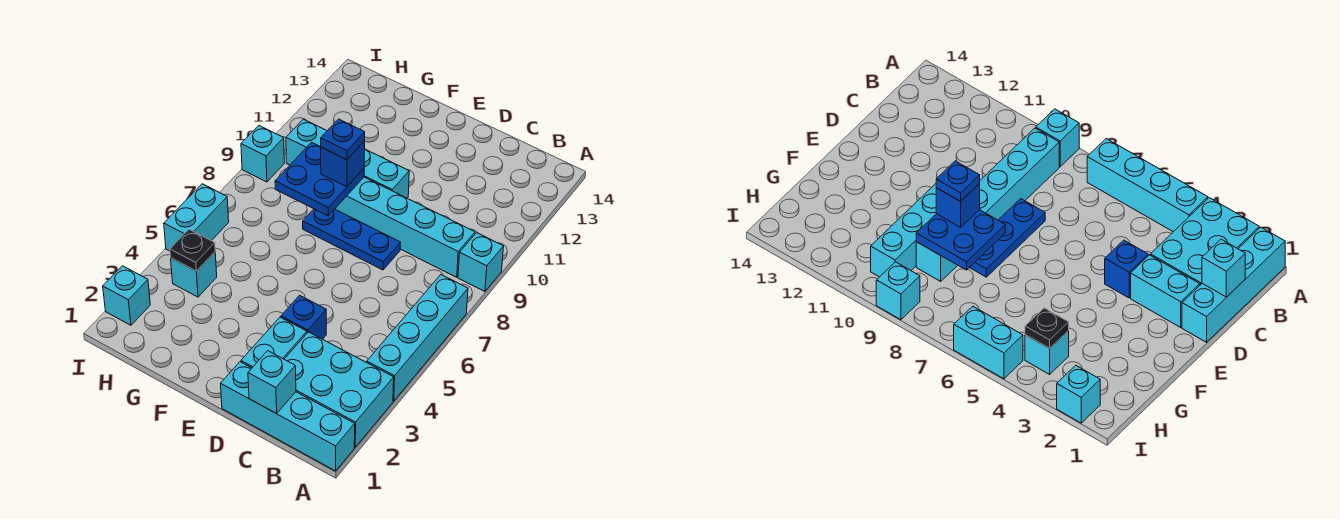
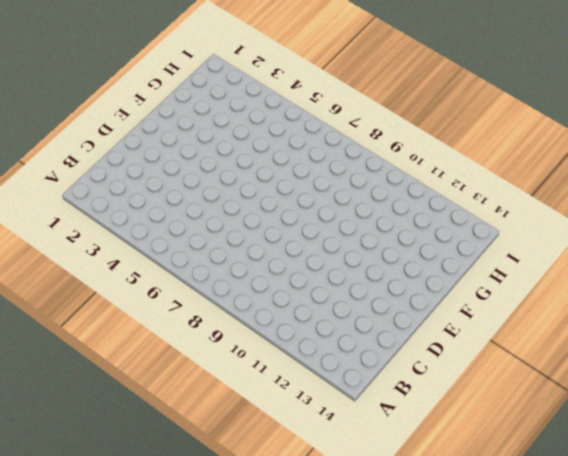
none -> cyan 1x4 brick [221,362,355,471]
none -> cyan 2x3 brick [284,332,394,447]
none -> cyan 1x4 brick [367,275,468,401]

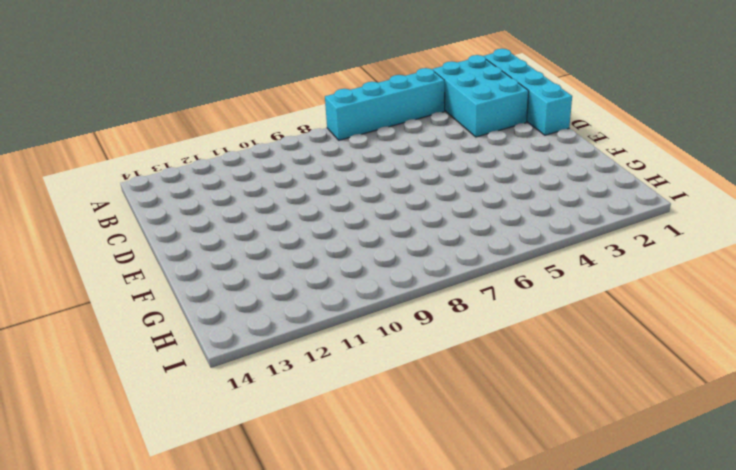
none -> cyan 1x1 brick [458,233,504,292]
none -> cyan 1x6 brick [335,177,475,277]
none -> cyan 1x2 brick [241,317,307,368]

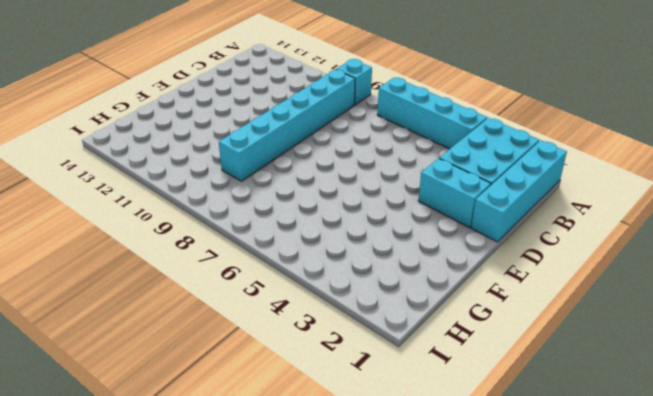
none -> blue 1x1 brick [281,295,326,339]
none -> blue 1x3 plate [303,209,401,270]
none -> cyan 1x4 brick [286,119,409,198]

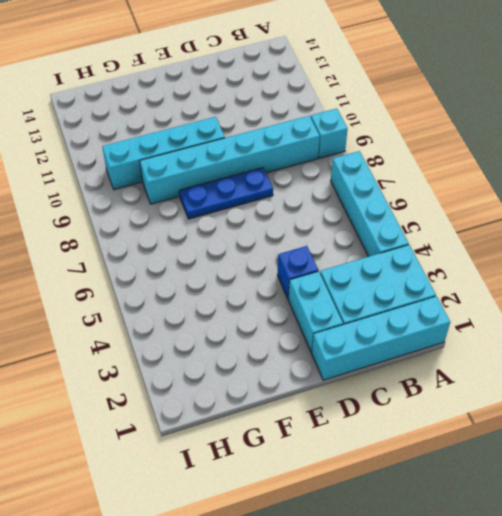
none -> cyan 1x1 brick [171,252,217,297]
none -> cyan 1x1 brick [103,266,150,325]
none -> cyan 1x2 brick [164,184,229,251]

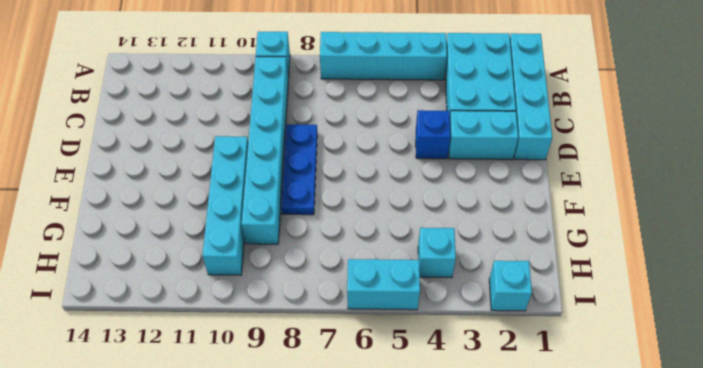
none -> cyan 1x1 brick [241,126,284,182]
none -> cyan 1x1 brick [248,351,296,414]
none -> blue 2x2 plate [275,142,364,216]

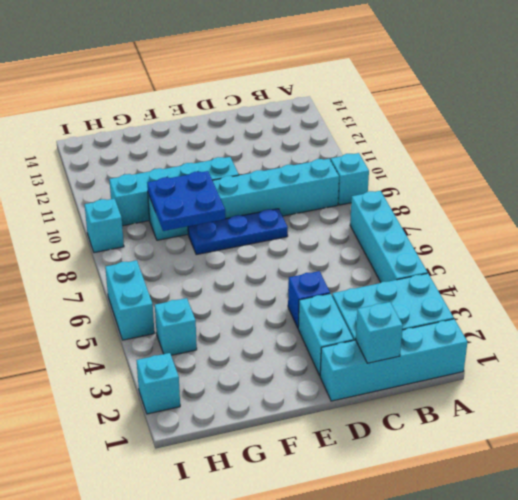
none -> black 1x1 plate [170,229,215,271]
none -> blue 1x1 brick [321,141,365,187]
none -> blue 1x1 plate [321,119,365,160]

